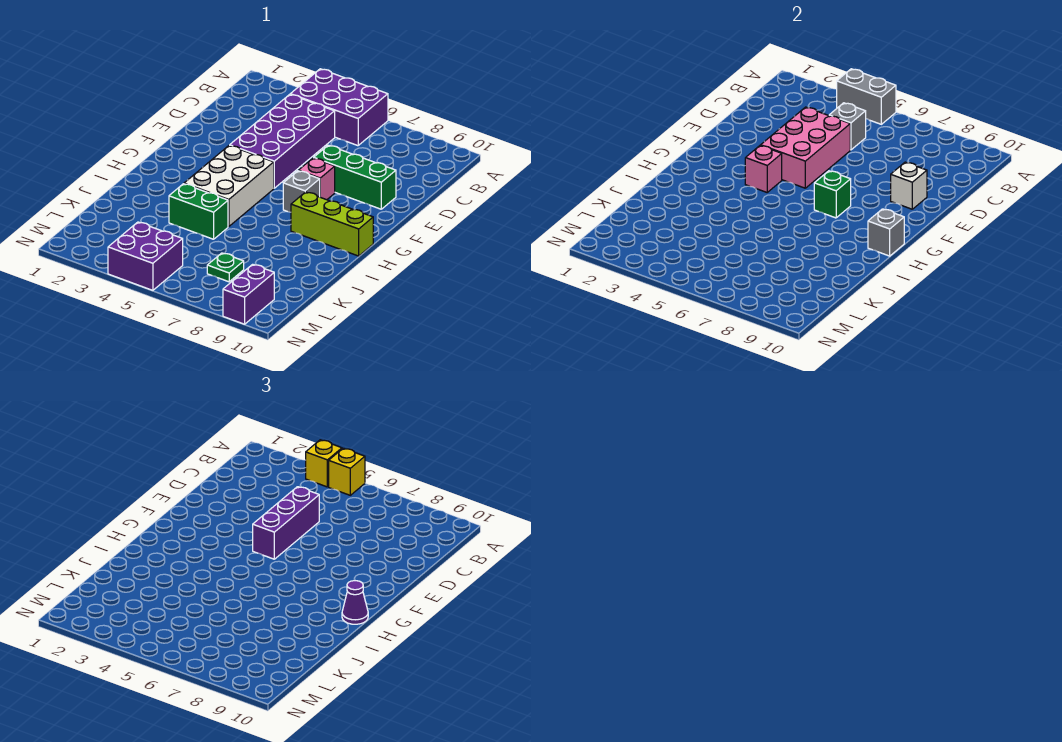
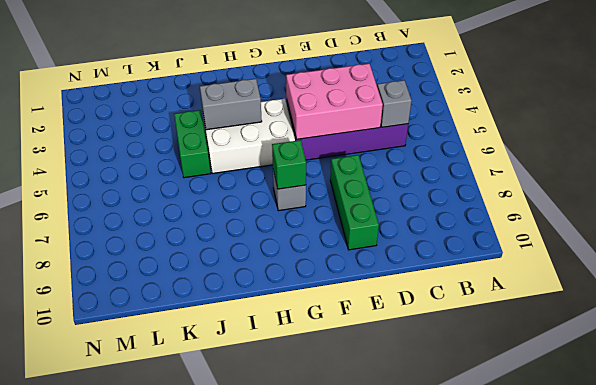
grey 1x2 brick [200,79,262,130] -> grey 1x2 brick turned to [837,69,896,124]
none -> purple 2x3 brick [290,69,388,146]
none -> pink 1x1 brick [299,158,335,200]
none -> lime 1x3 brick [291,192,373,256]

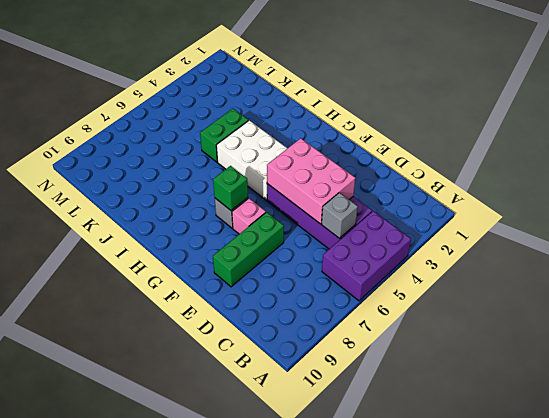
none -> lime 1x3 brick [291,192,373,256]
none -> green 1x1 plate [207,253,244,282]
none -> purple 2x2 brick [108,222,183,290]

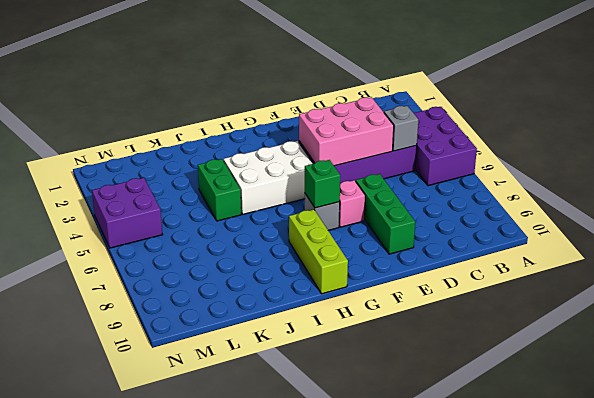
none -> green 1x1 plate [207,253,244,282]
none -> purple 1x2 brick [223,264,274,324]
none -> grey 1x2 brick [837,69,896,124]

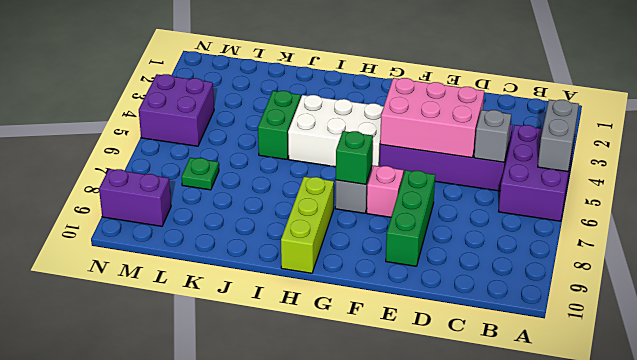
none -> white 1x1 brick [891,162,927,209]
none -> pink 1x1 brick [745,145,782,192]
none -> grey 1x1 brick [868,209,904,256]

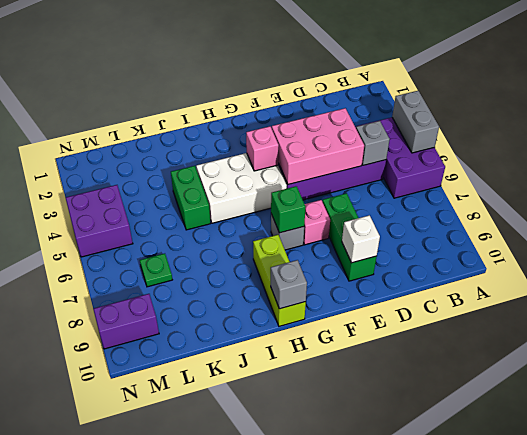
none -> yellow 1x1 brick [306,440,342,487]
none -> yellow 1x1 brick [329,448,365,495]
none -> purple 1x3 brick [253,487,319,559]

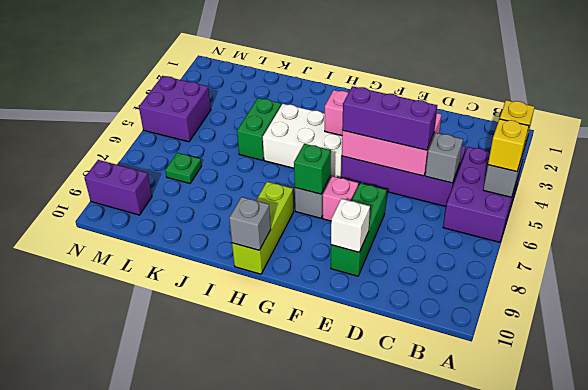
none -> purple 1x1 cone [342,581,368,624]

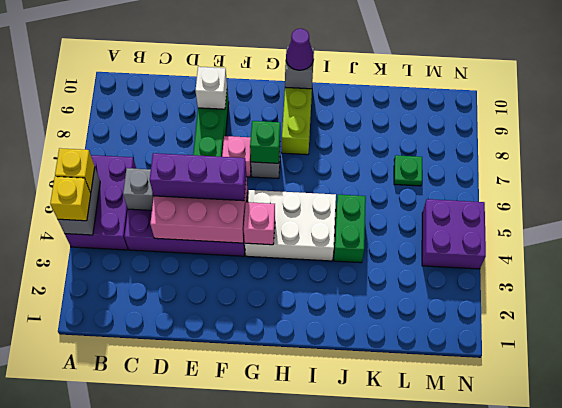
none -> purple 1x2 brick [223,264,274,324]

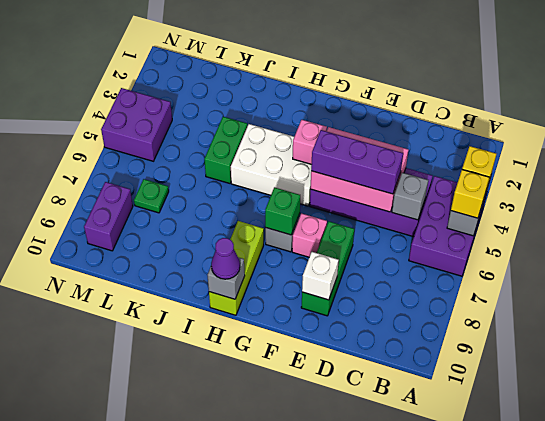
purple 1x2 brick [84,182,133,251] -> purple 1x2 brick turned to [223,264,274,324]

